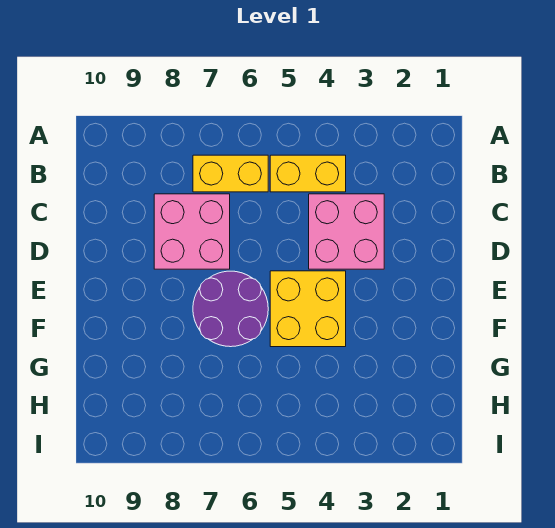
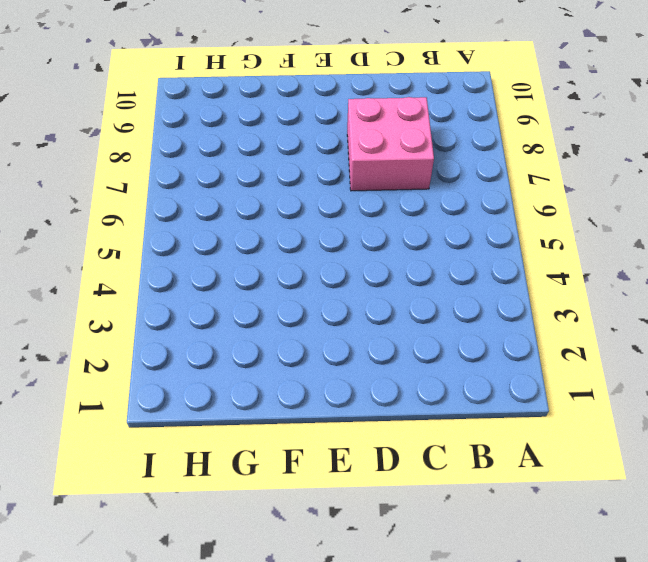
none -> yellow 1x2 brick [270,155,346,192]
none -> yellow 1x2 brick [193,155,268,192]

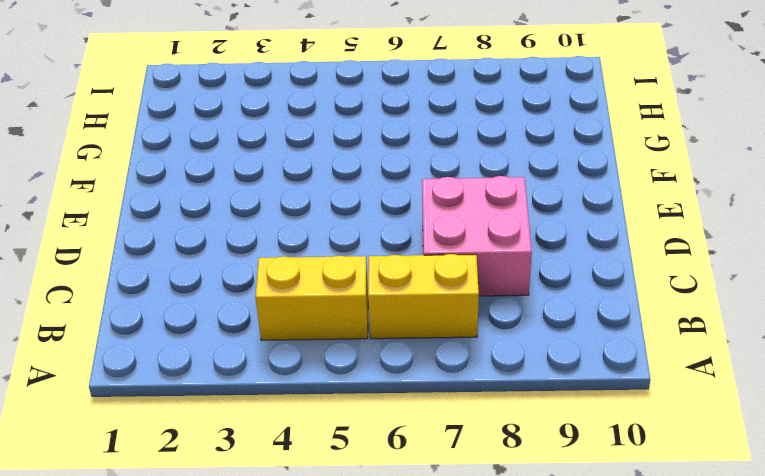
none -> pink 2x2 brick [309,194,384,269]
none -> yellow 2x2 brick [270,271,346,347]

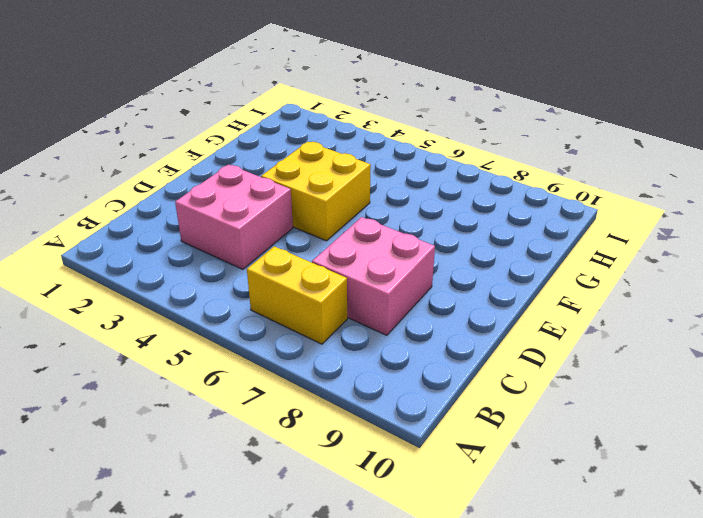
none -> yellow 1x2 brick [270,155,346,192]
none -> purple 2x2 round brick [193,271,268,347]

